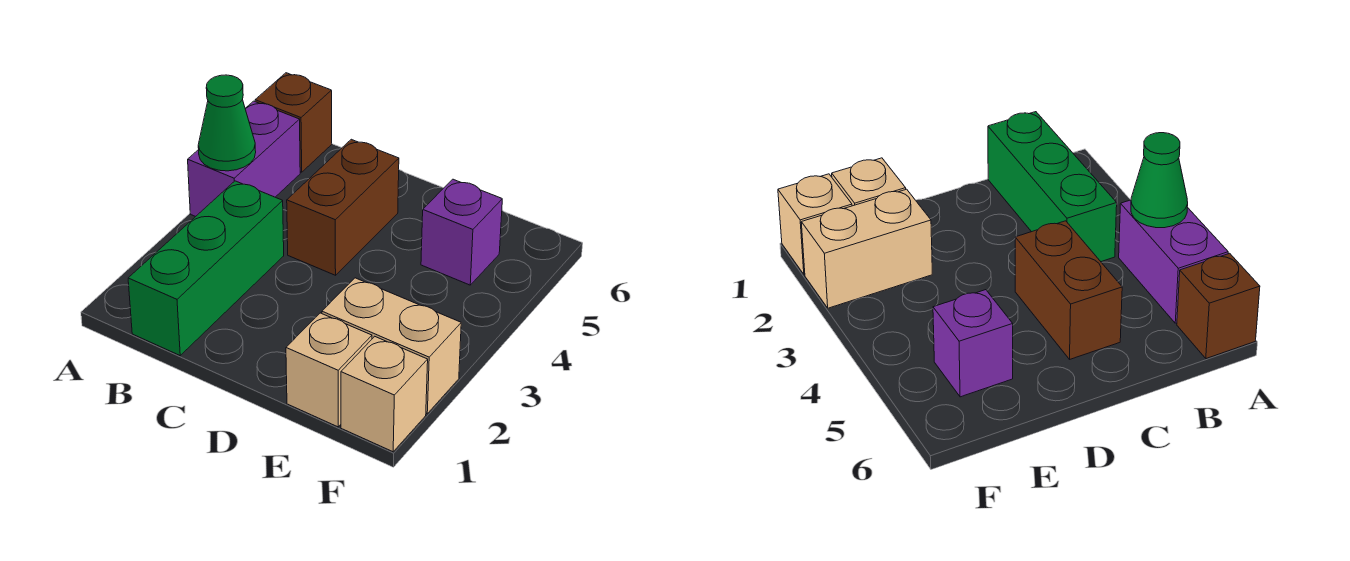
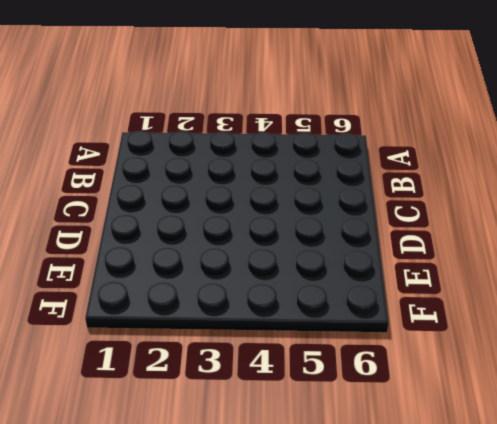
none -> purple 1x2 brick [188,101,300,217]
none -> brown 1x1 brick [255,73,332,172]

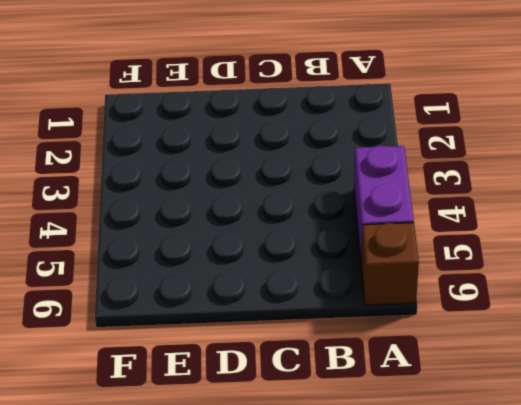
none -> green 1x3 brick [128,181,284,355]
none -> brown 1x2 brick [287,139,399,275]

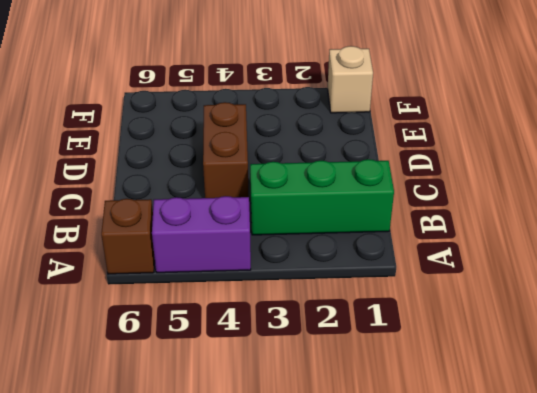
brown 1x2 brick [203,102,249,198] -> brown 1x2 brick turned to [287,139,399,275]
none -> tan 1x1 brick [286,313,372,427]
none -> tan 1x2 brick [322,278,461,413]

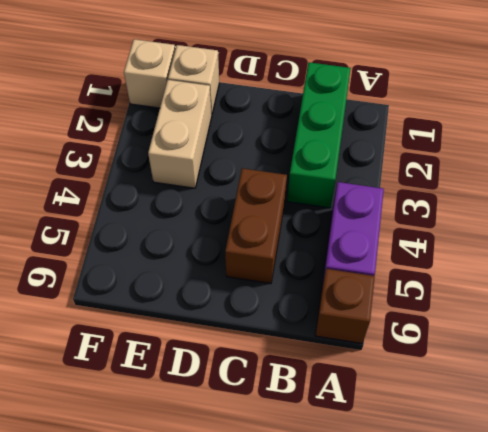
tan 1x2 brick [148,80,212,188] -> tan 1x2 brick turned to [322,278,461,413]
none -> purple 1x1 brick [421,179,502,285]
none -> green 1x1 cone [198,75,256,171]

